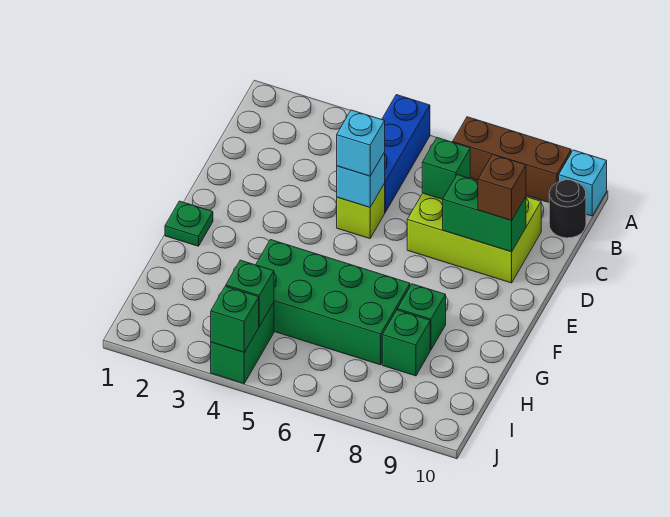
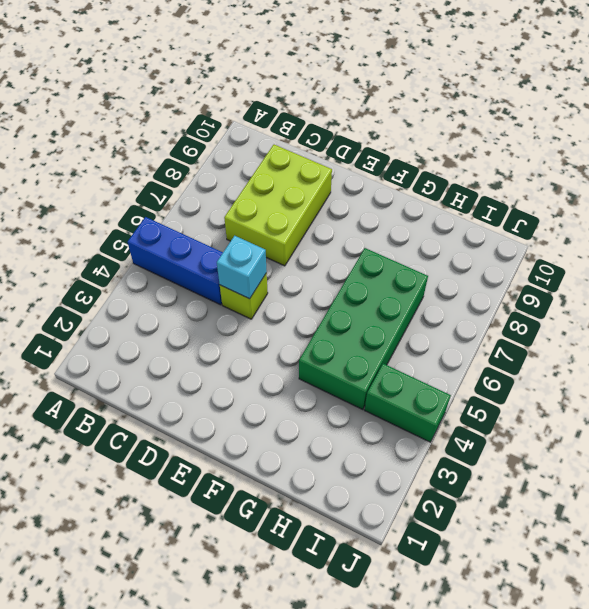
none -> brown 1x3 brick [453,117,571,202]
none -> cyan 1x1 brick [559,150,607,216]
none -> black 1x1 round brick [549,180,586,238]

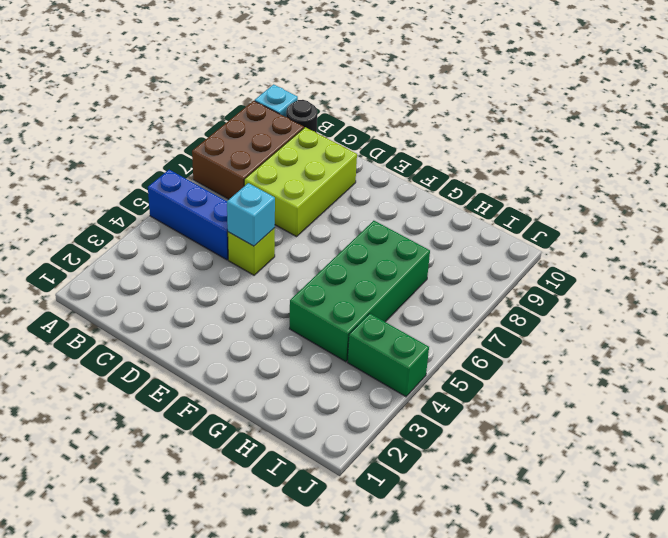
brown 2x3 brick [192,101,304,199] -> brown 1x3 brick [453,117,571,202]
none -> green 1x1 plate [165,201,213,246]
none -> green 1x1 brick [397,284,446,350]
none -> green 1x1 brick [382,310,430,376]

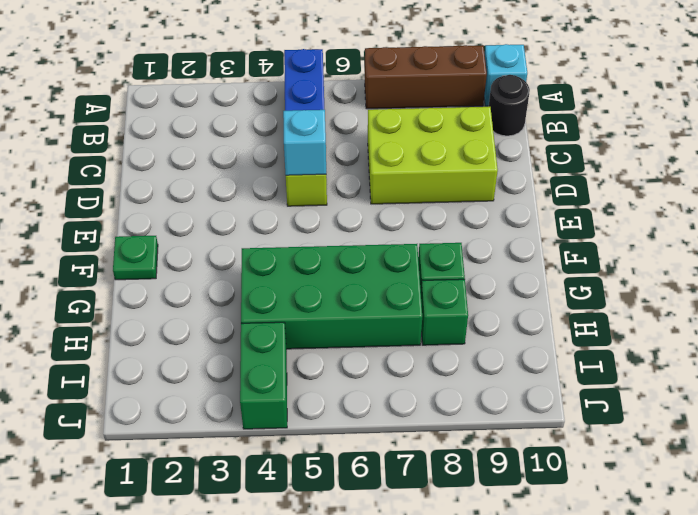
none -> green 1x1 brick [422,138,470,199]
none -> green 1x2 brick [443,175,526,252]
none -> green 1x1 brick [226,260,274,326]

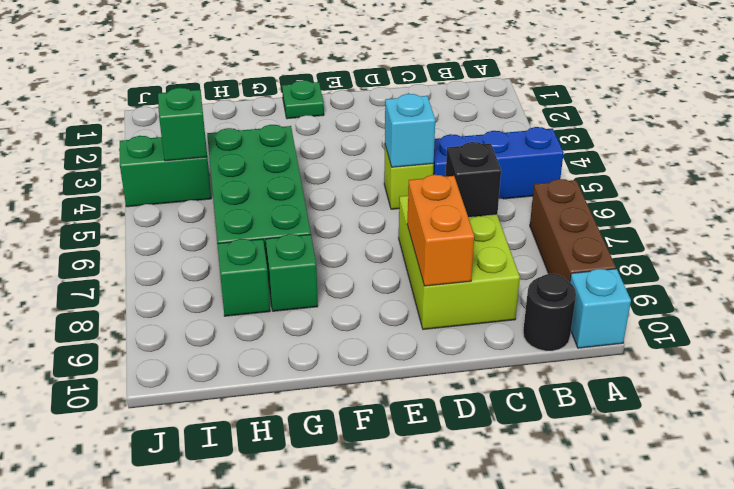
black 1x1 brick [446,142,501,218] -> green 1x1 brick [422,138,470,199]
orange 1x2 brick [407,175,474,286] -> green 1x2 brick [443,175,526,252]
none -> green 1x1 brick [211,286,259,352]
none -> cyan 1x1 brick [337,110,385,176]
none -> brown 1x1 brick [478,154,526,220]

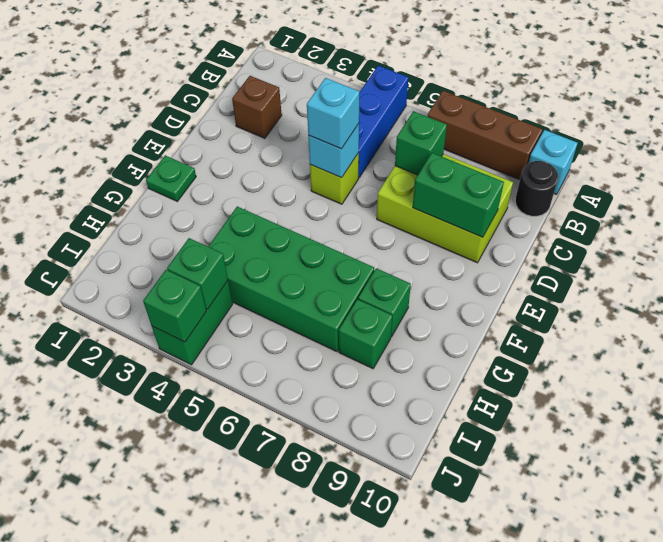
brown 1x1 brick [232,76,282,138] -> brown 1x1 brick moved to [478,154,526,220]

